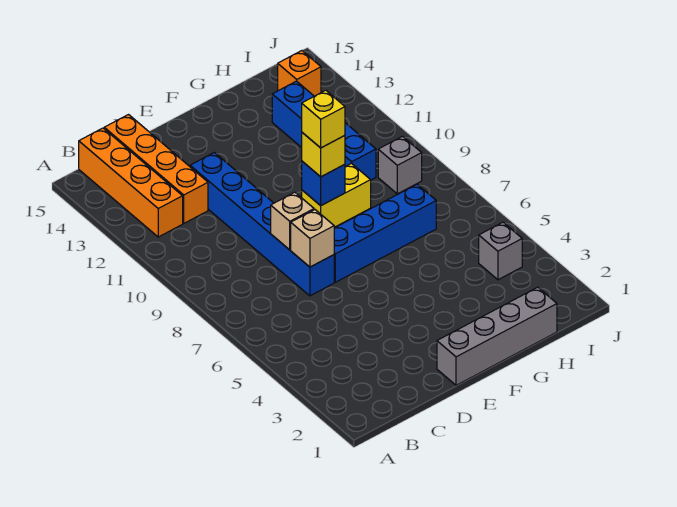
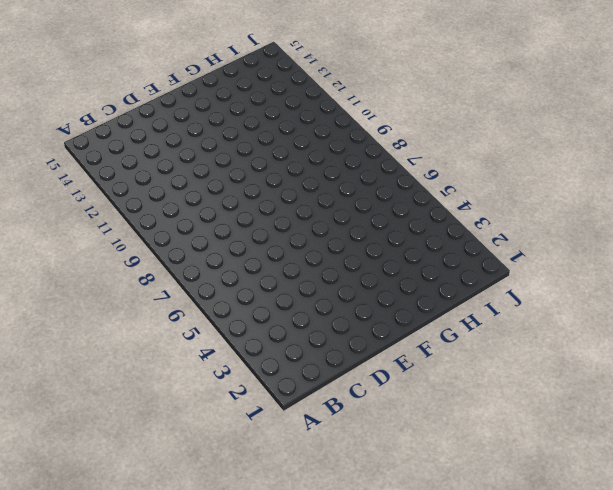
none -> orange 1x4 brick [79,128,183,237]
none -> orange 1x4 brick [104,115,208,223]
none -> blue 1x6 brick [190,153,334,296]

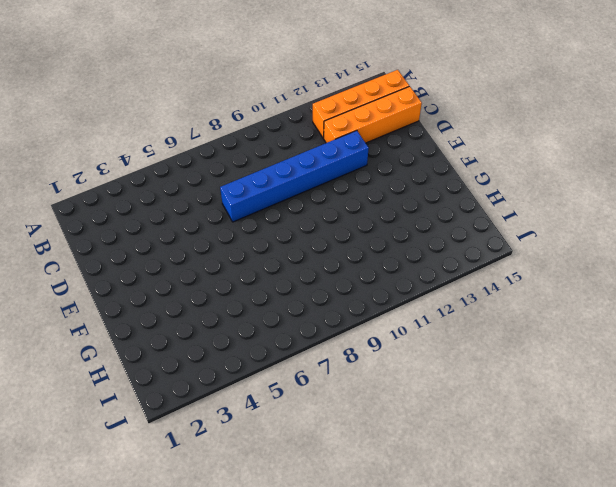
none -> grey 1x4 brick [437,287,557,385]
none -> blue 1x4 brick [334,184,436,282]
none -> yellow 1x2 brick [302,163,371,227]

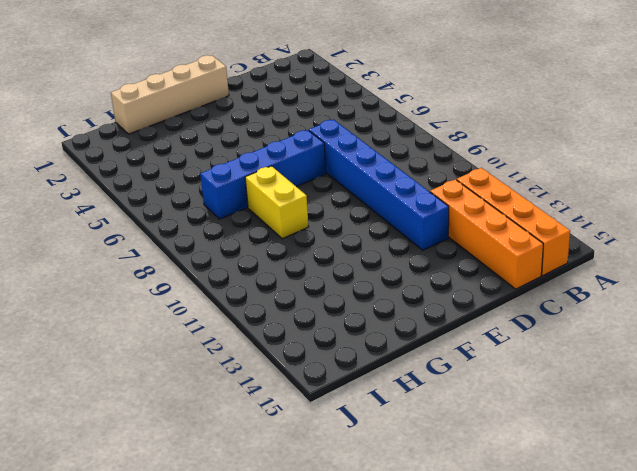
tan 1x4 brick [111,55,229,134] -> grey 1x4 brick [437,287,557,385]
yellow 1x2 brick [245,166,309,239] -> yellow 1x2 brick turned to [302,163,371,227]
none -> blue 1x4 brick [272,81,376,180]
none -> grey 1x1 brick [479,222,522,280]
none -> grey 1x1 brick [378,136,422,194]

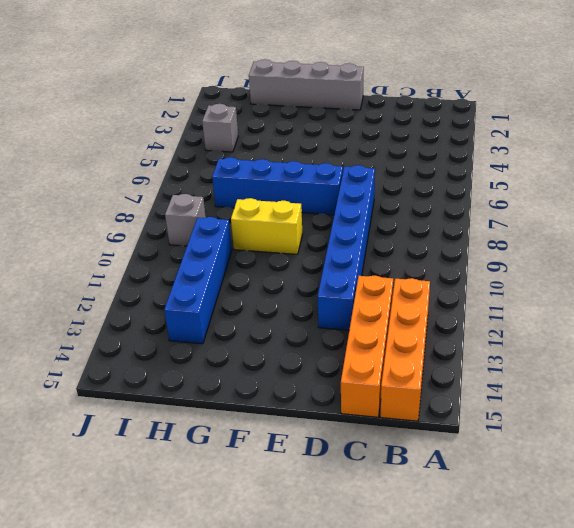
none -> orange 1x1 brick [278,51,321,96]
none -> tan 1x1 brick [291,210,334,267]
none -> tan 1x1 brick [271,192,314,250]

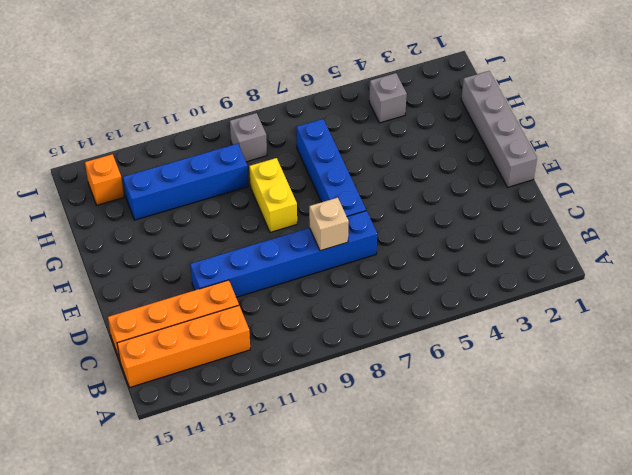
none -> tan 1x1 brick [291,210,334,267]
none -> blue 1x1 brick [302,161,345,206]
none -> yellow 1x1 brick [302,133,345,177]

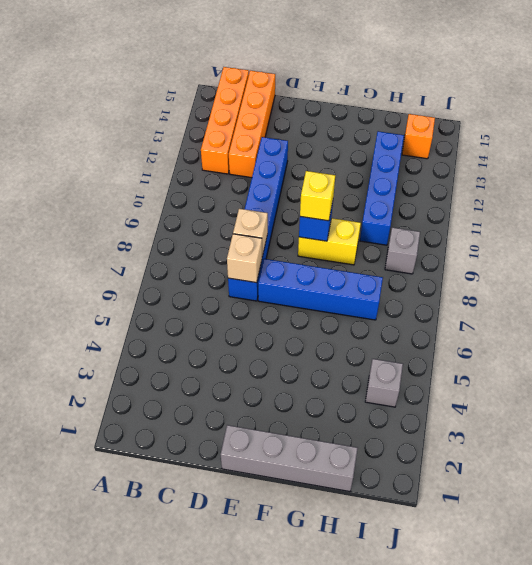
none -> yellow 1x1 brick [302,90,345,148]

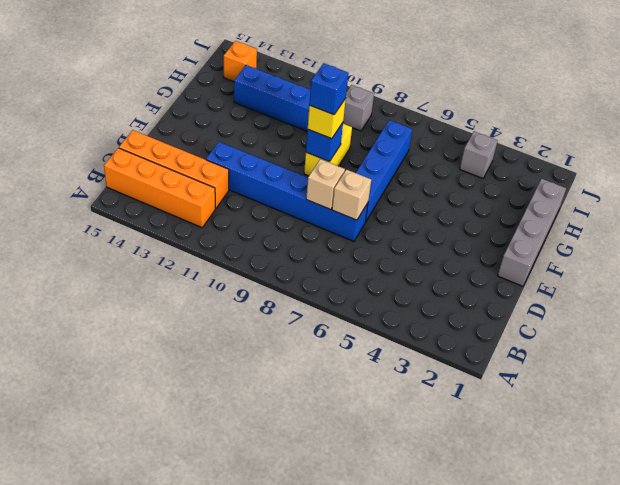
blue 1x1 brick [309,63,349,115] -> yellow 1x1 brick [302,90,345,148]

